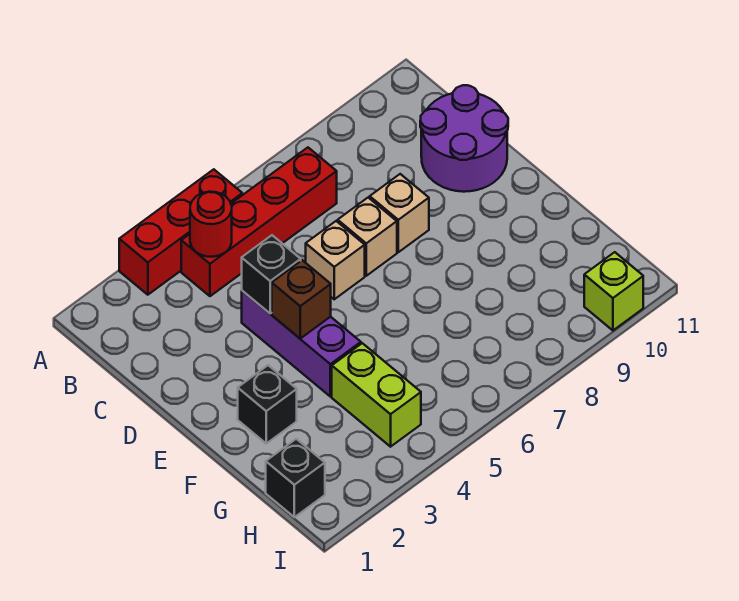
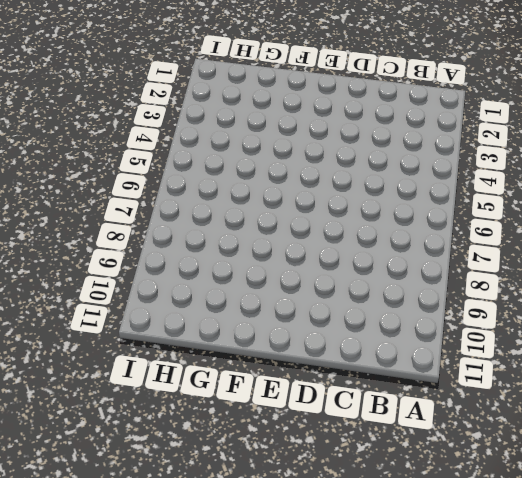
none -> red 1x3 brick [119,169,242,295]
none -> red 1x4 brick [181,148,337,296]
none -> purple 2x2 round brick [420,85,508,192]

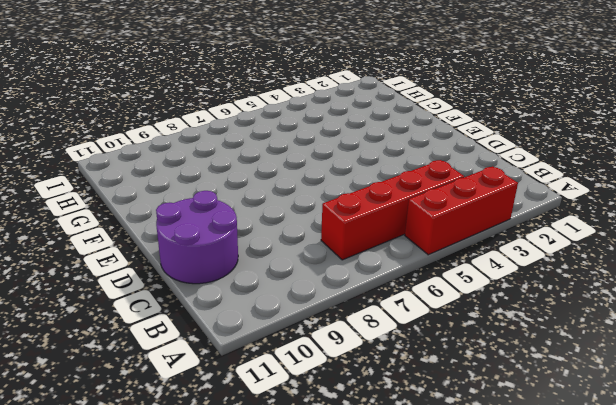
none -> purple 1x3 brick [242,291,361,396]
none -> tan 1x1 brick [306,221,365,299]
none -> tan 1x1 brick [338,198,397,276]

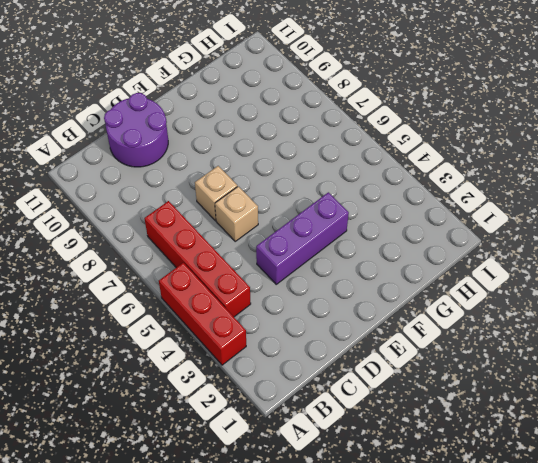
none -> tan 1x1 brick [370,174,429,252]
none -> black 1x1 brick [238,365,297,443]
none -> lime 1x2 brick [332,343,421,447]

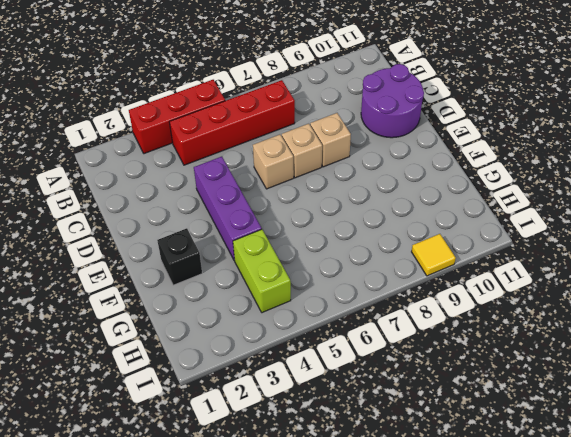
yellow 1x1 tile [412,234,456,276] -> none
none -> black 1x1 brick [266,439,325,517]
none -> lime 1x1 brick [584,252,643,330]
none -> red 1x1 round brick [190,192,232,257]

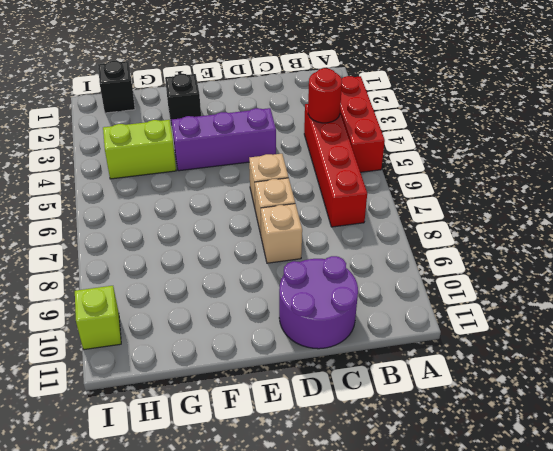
none -> black 1x1 brick [242,235,301,313]
none -> brown 1x1 brick [272,260,331,338]

